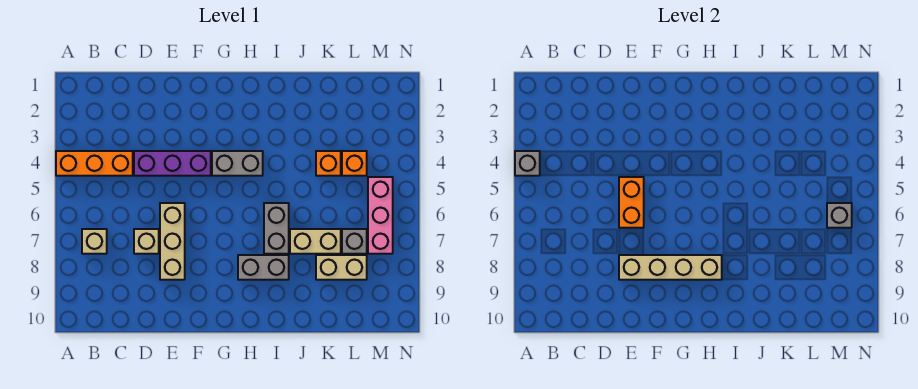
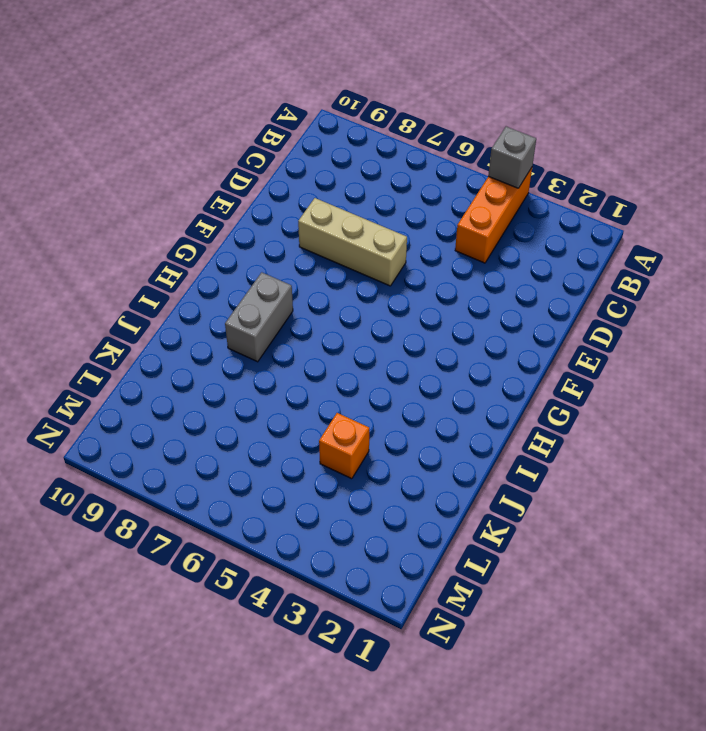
none -> tan 1x1 brick [82,229,107,254]
none -> purple 1x3 brick [134,151,211,176]
none -> tan 1x1 brick [134,229,159,254]

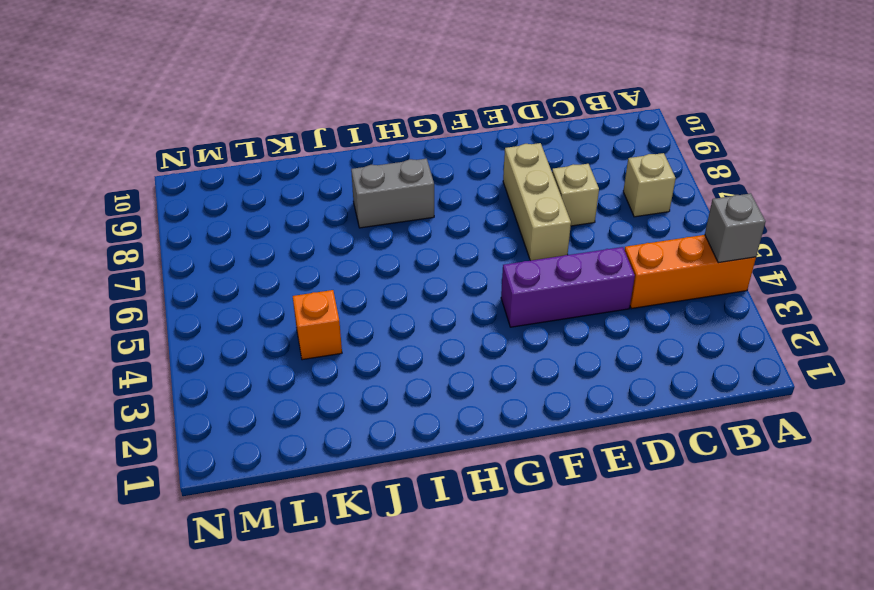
none -> grey 1x2 brick [212,151,263,176]
none -> grey 1x2 brick [264,203,289,254]
none -> tan 1x2 brick [290,229,341,254]

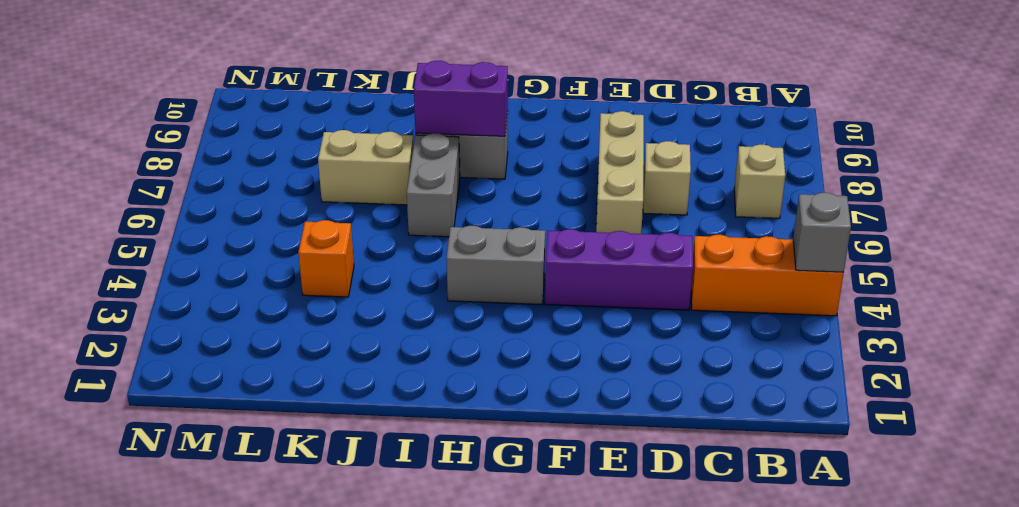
purple 1x2 brick [414,61,508,136] -> tan 1x4 brick [619,255,722,280]
none -> tan 1x2 brick [316,255,367,280]
none -> orange 1x1 brick [342,151,367,176]
none -> grey 1x1 brick [342,229,367,254]

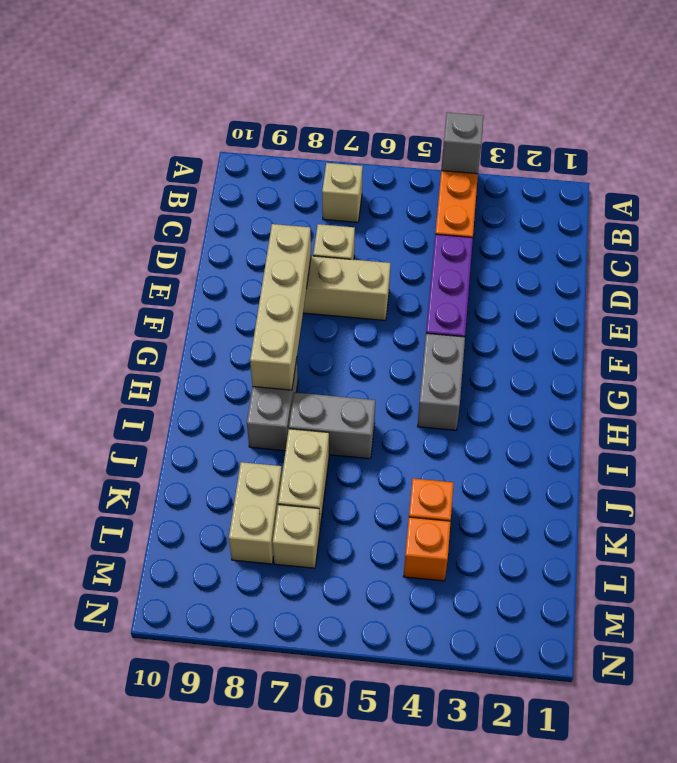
tan 1x1 brick [273,505,320,568] -> grey 1x1 brick [342,229,367,254]
none -> pink 1x3 brick [368,177,393,254]
none -> orange 1x2 brick [619,177,644,228]
none -> grey 1x1 brick [827,203,852,228]

